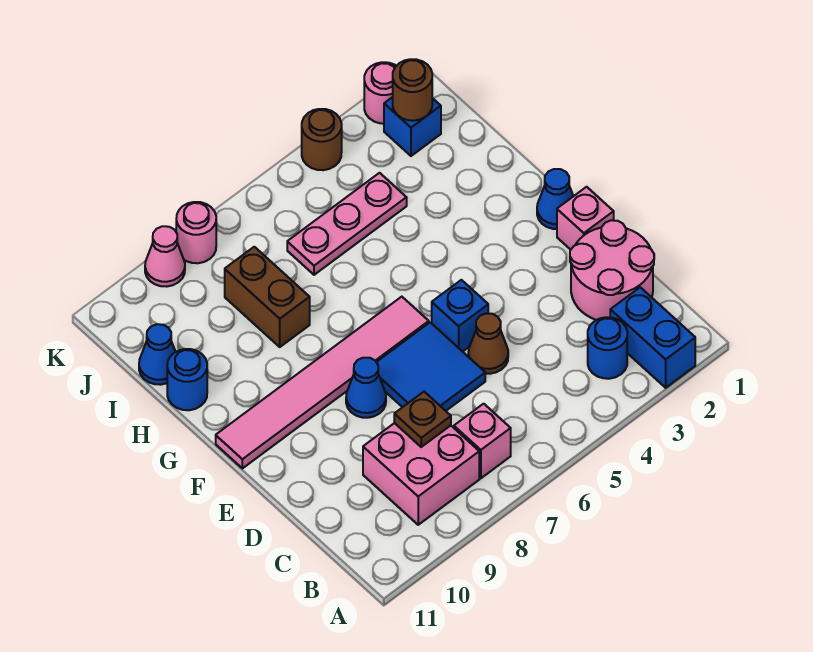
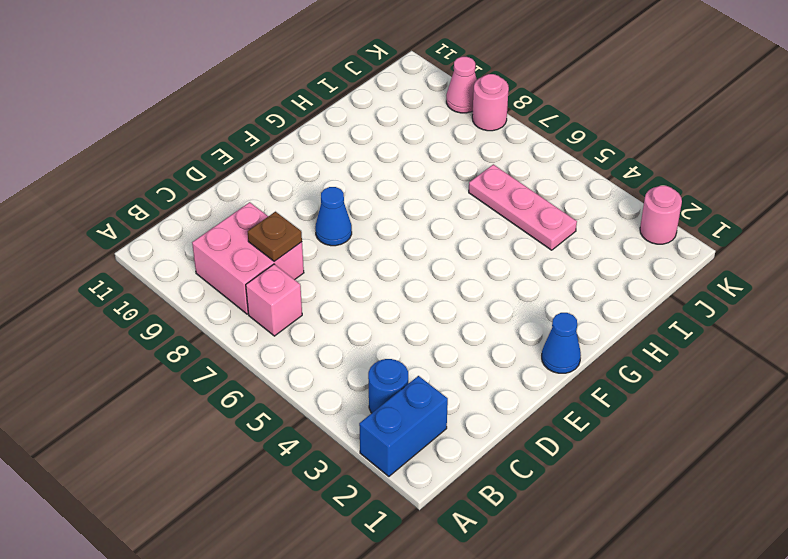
none -> pink 2x2 round brick [570,220,654,320]
none -> brown 1x1 cone [468,313,508,374]
none -> blue 2x2 tile [377,322,485,411]

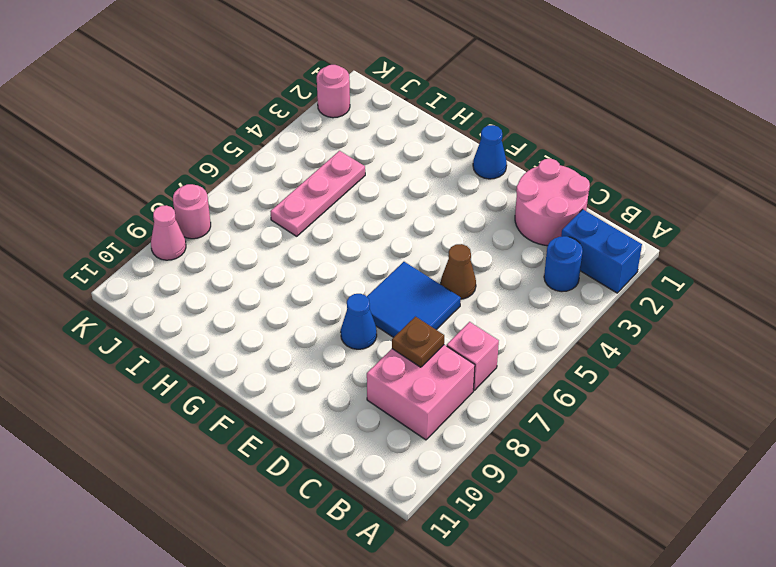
none -> pink 1x1 brick [557,187,614,250]
none -> blue 1x1 brick [432,280,488,352]
none -> pink 1x6 tile [216,297,429,468]

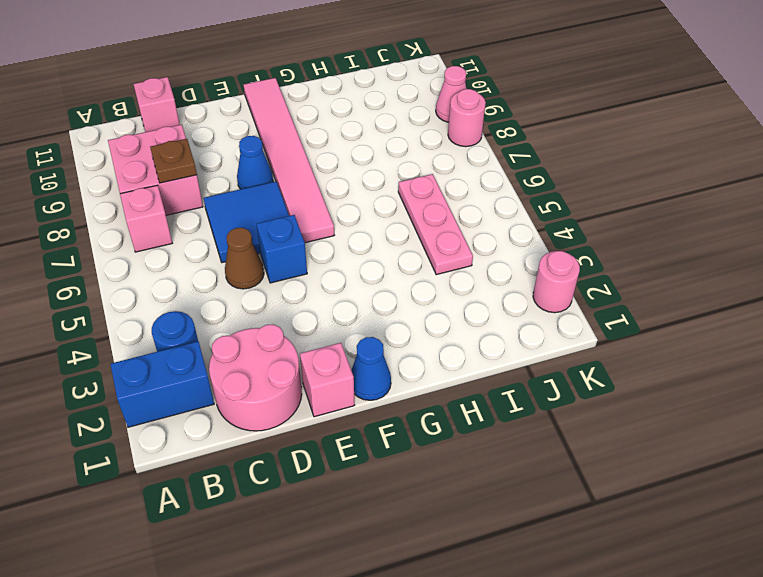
pink 1x1 brick [134,77,180,132] -> none
none -> brown 1x2 brick [225,247,310,347]
none -> blue 1x1 round brick [167,349,207,410]
none -> blue 1x1 cone [139,324,175,385]

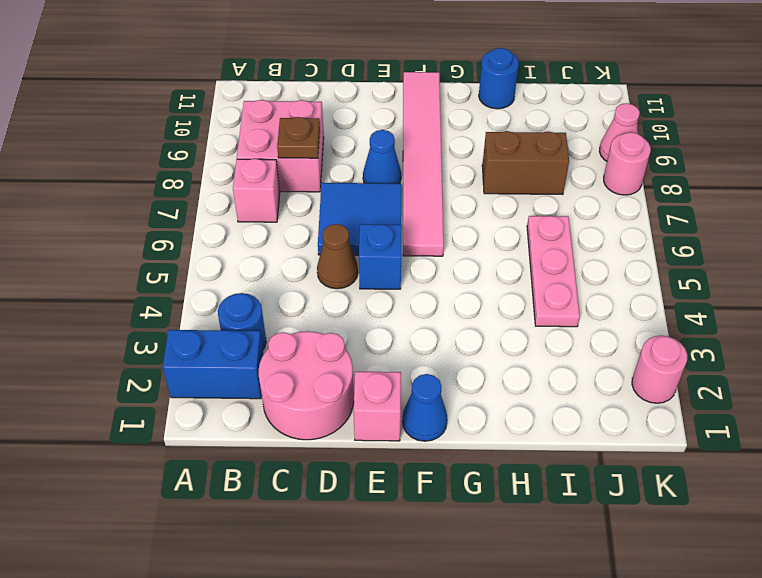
none -> blue 1x1 cone [139,324,175,385]
none -> blue 1x1 brick [384,97,441,156]
none -> brown 1x1 round brick [302,109,342,170]

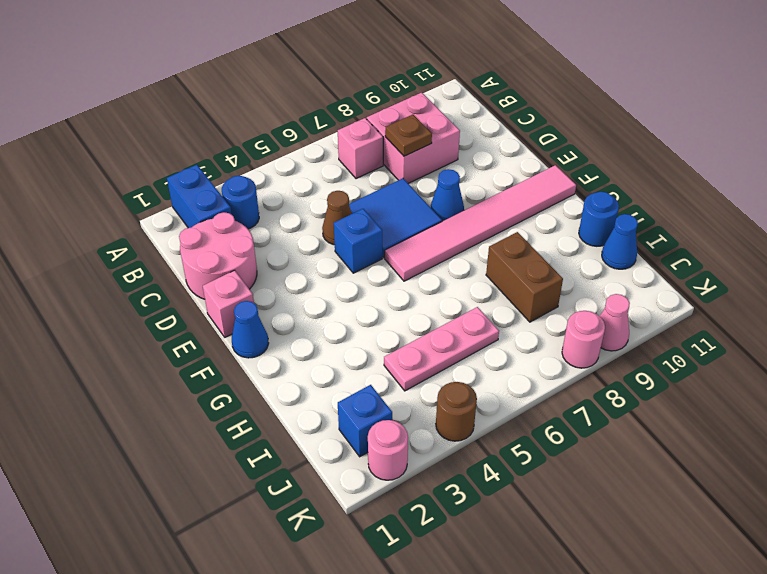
none -> brown 1x1 round brick [393,59,432,121]

